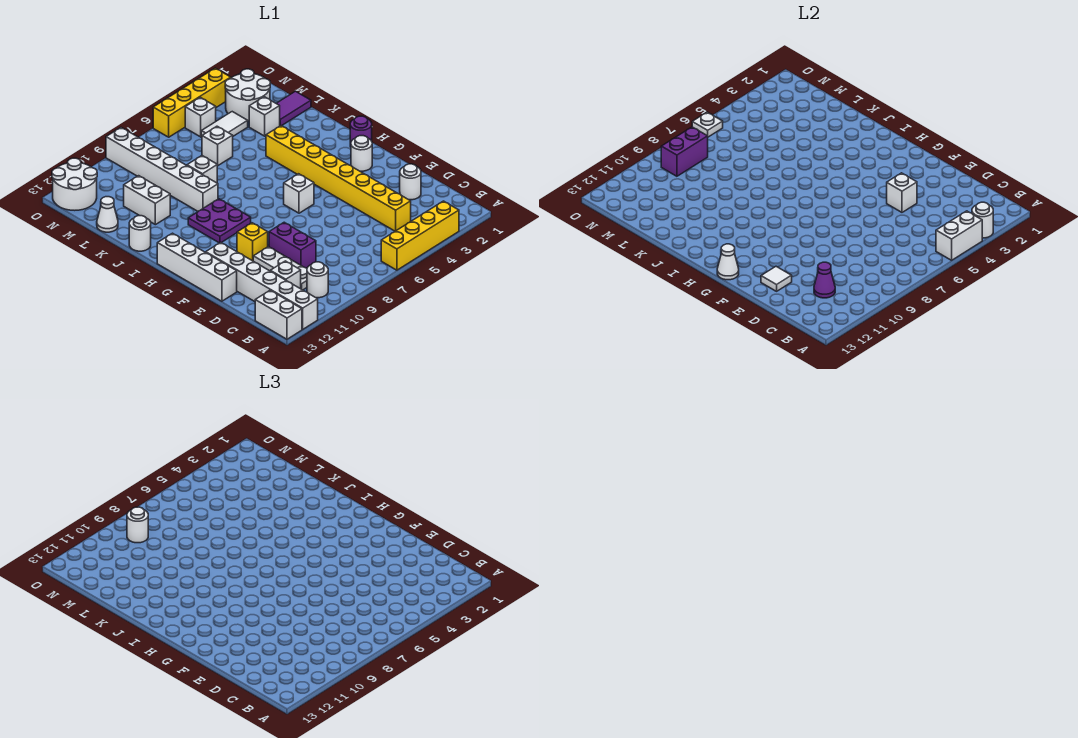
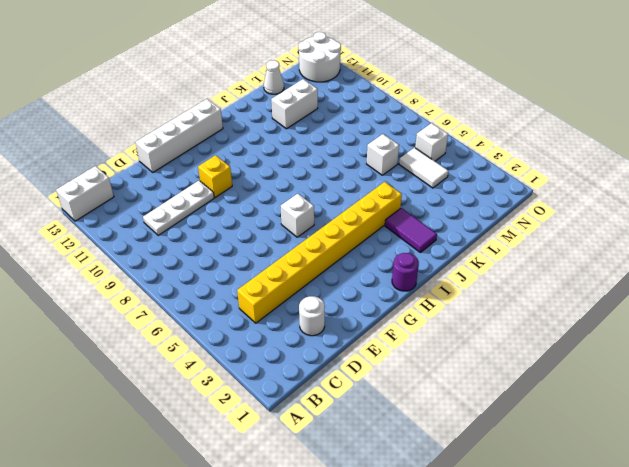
purple 1x2 tile [385,208,437,252] -> purple 1x2 tile moved to [276,91,311,126]
none -> yellow 1x4 brick [381,201,459,270]
none -> white 1x6 brick [206,242,318,329]
none -> white 1x1 round brick [307,262,328,298]
none -> white 1x1 brick [271,261,301,289]

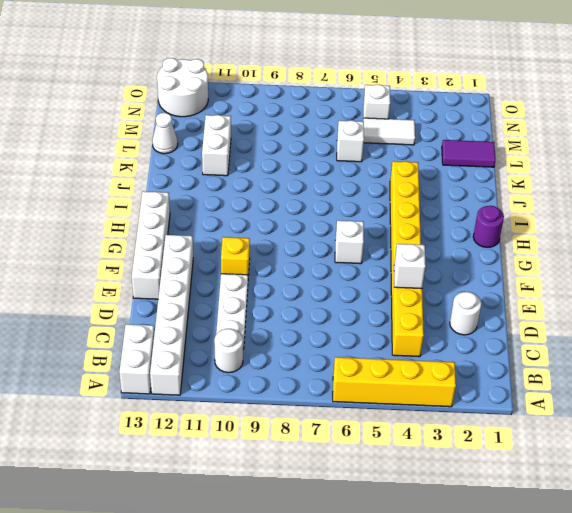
none -> white 1x1 brick [271,261,301,289]
none -> purple 1x2 brick [269,222,316,268]
none -> white 1x1 round brick [351,136,372,171]
none -> purple 2x2 plate [188,199,251,243]

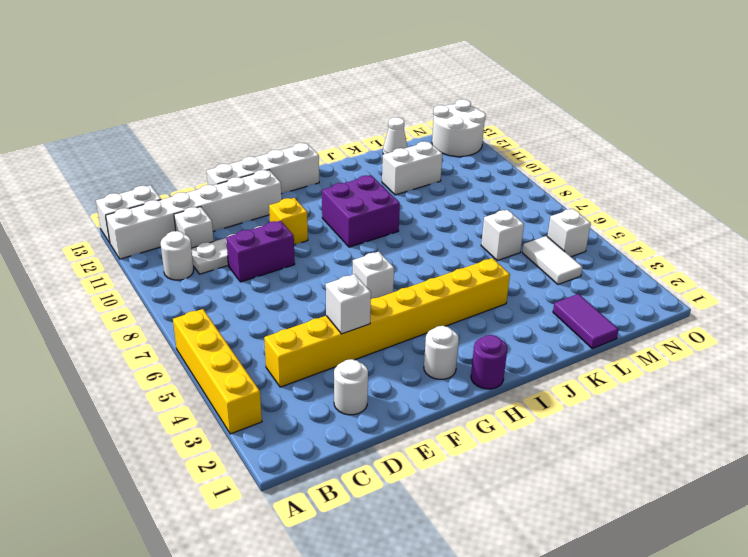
purple 2x2 brick [322,175,400,247] -> purple 2x2 plate [188,199,251,243]
none -> white 1x6 brick [106,128,218,211]
none -> white 1x1 round brick [129,216,151,251]
none -> white 1x1 brick [187,156,217,183]
none -> white 1x1 brick [249,97,280,136]

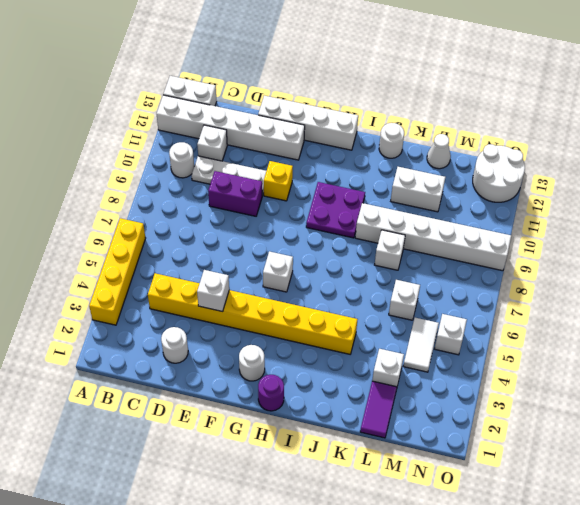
none -> white 2x2 round brick [225,69,270,121]
none -> yellow 1x4 brick [153,68,231,137]
none -> white 1x1 round brick [972,202,993,238]
none -> white 1x2 brick [936,211,982,260]

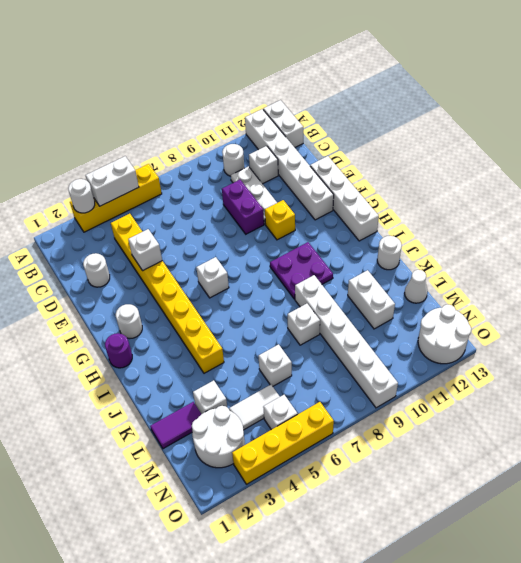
none -> purple 1x1 cone [814,262,835,298]
none -> white 1x1 tile [761,267,792,291]
none -> white 1x1 cone [717,244,739,280]
none -> purple 1x2 brick [661,127,708,176]

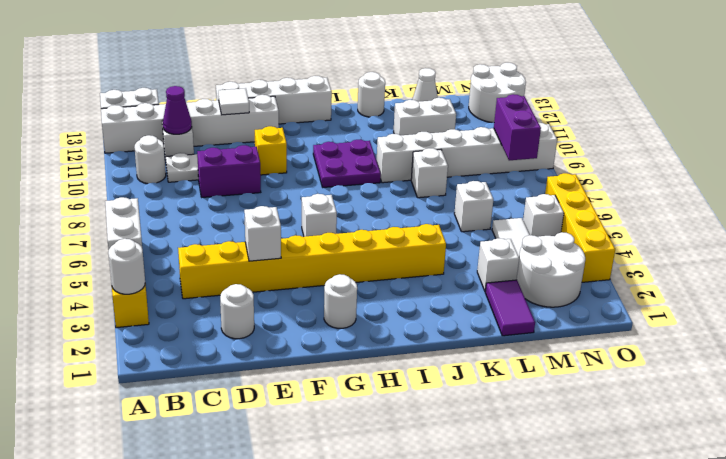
none -> purple 1x1 round brick [350,116,372,147]
none -> white 1x1 cone [717,244,739,280]
none -> white 1x1 plate [692,112,723,137]
none -> white 1x1 round brick [127,507,148,543]

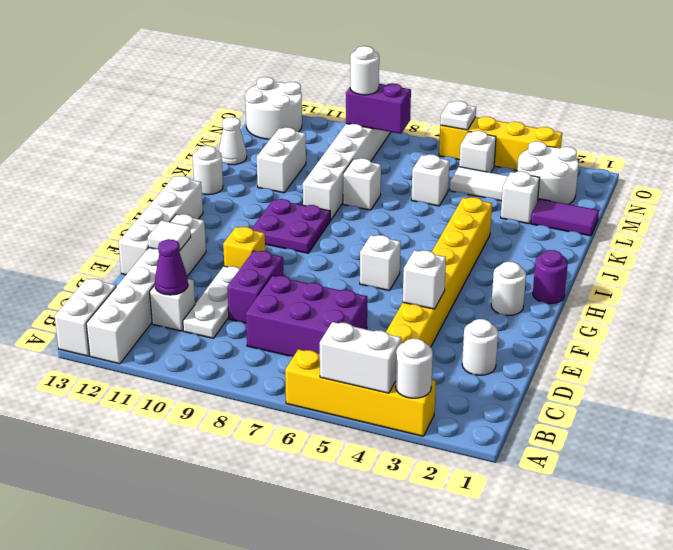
purple 2x3 brick [246,276,367,357] -> none
none -> white 1x1 round brick [307,262,328,298]
none -> white 1x1 cone [717,244,739,280]

